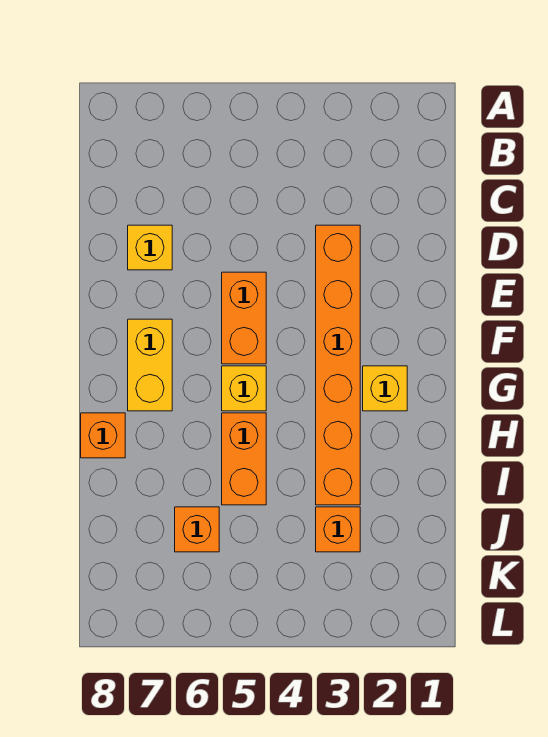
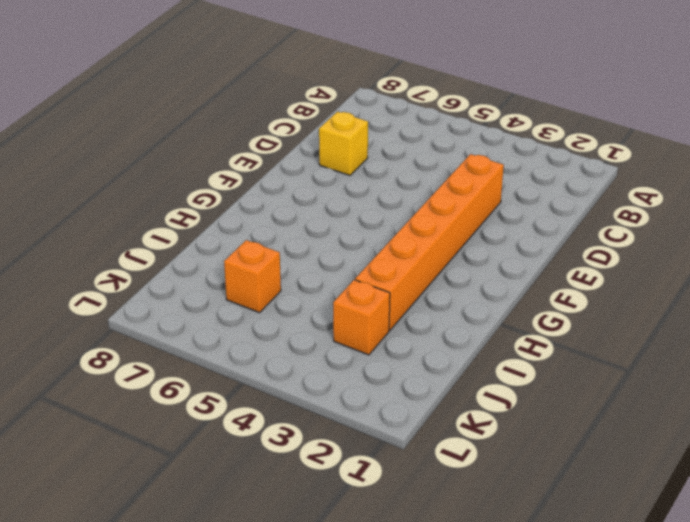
none -> orange 1x2 brick [222,272,266,364]
none -> yellow 1x2 brick [128,319,172,411]

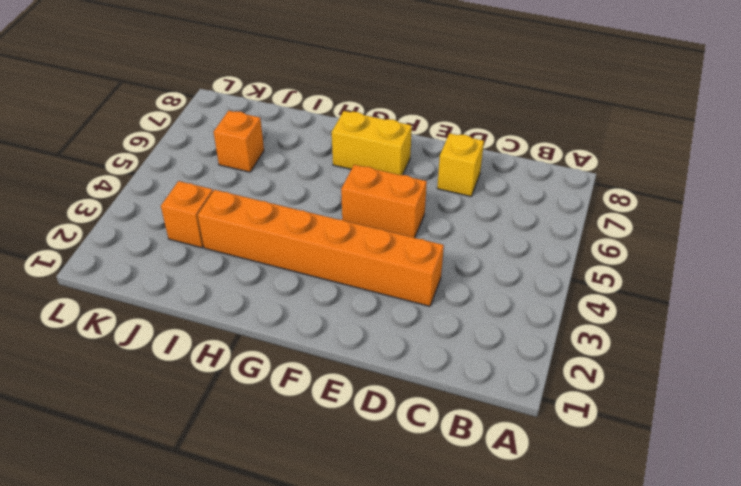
none -> yellow 1x1 brick [363,366,407,411]
none -> yellow 1x1 brick [222,366,266,411]

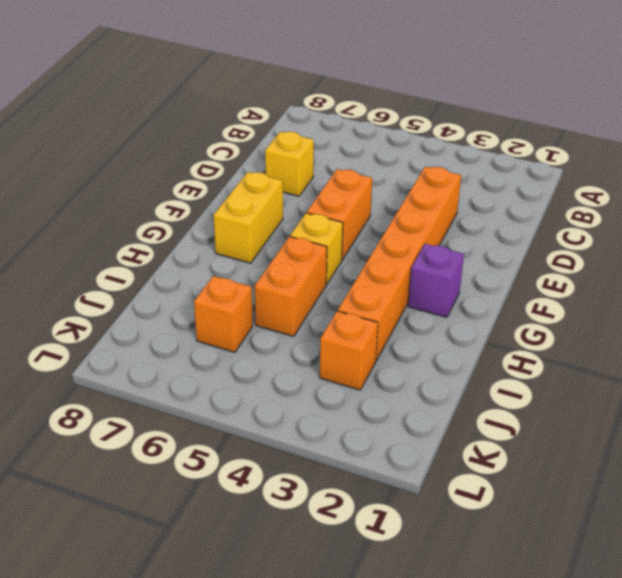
purple 1x1 brick [408,244,464,317] -> yellow 1x1 brick [363,366,407,411]
none -> orange 1x1 brick [81,413,125,458]

